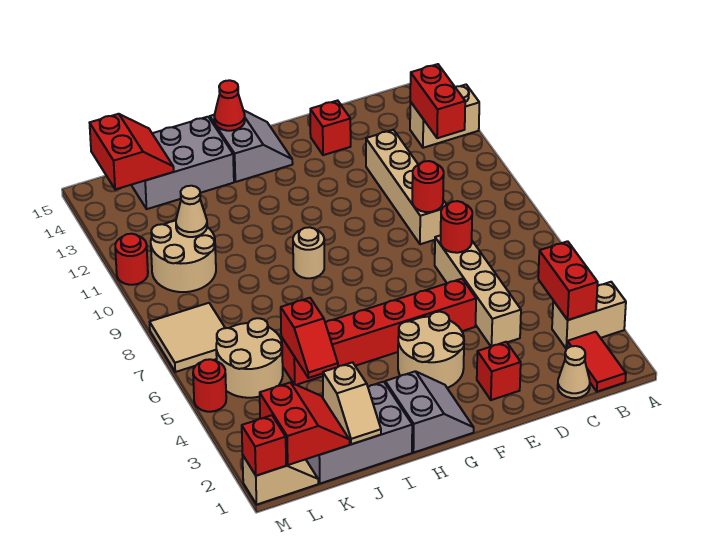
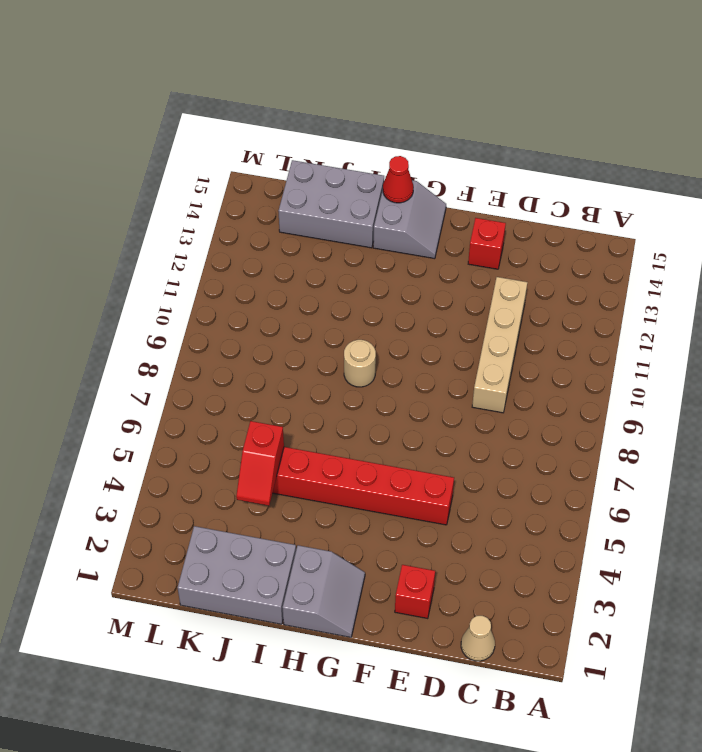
none -> tan 1x2 brick [552,282,626,349]
none -> tan 1x2 brick [410,85,479,148]
none -> red 1x2 tile [567,332,626,392]
none -> tan 1x4 brick [435,235,521,346]

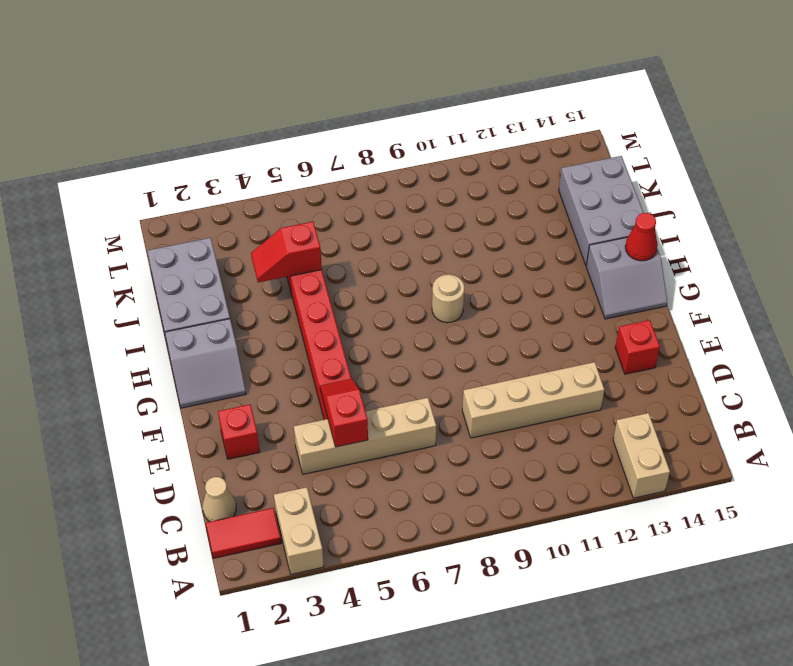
red 1x2 slope [320,379,368,447] -> none
none -> tan 2x2 round brick [398,312,464,388]
none -> tan 2x2 round brick [216,318,283,398]
none -> tan 2x2 round brick [151,221,216,292]
none -> tan 1x2 slope [243,456,318,504]

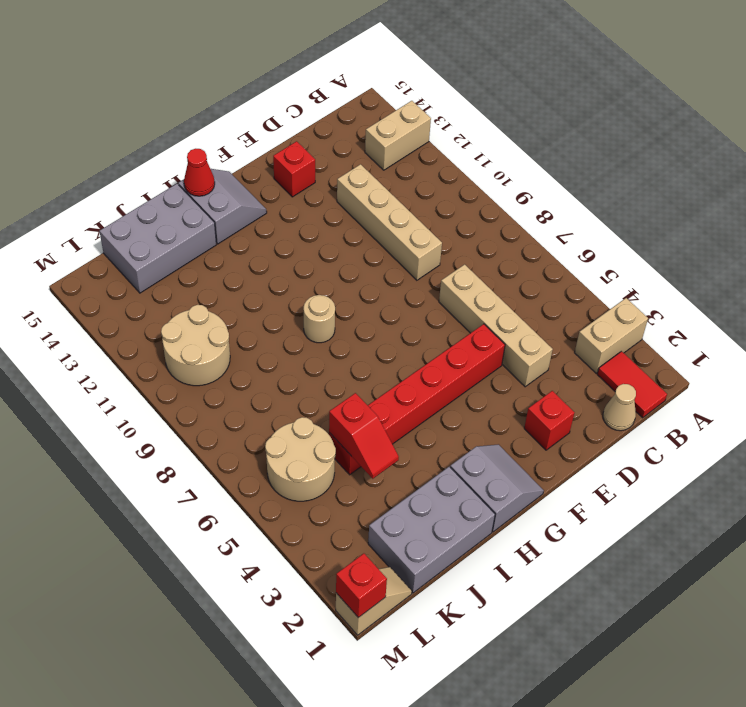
none -> tan 2x2 round brick [398,312,464,388]
none -> tan 2x2 tile [150,303,225,372]
none -> red 1x1 round brick [193,359,226,412]
none -> red 1x1 round brick [115,234,148,285]

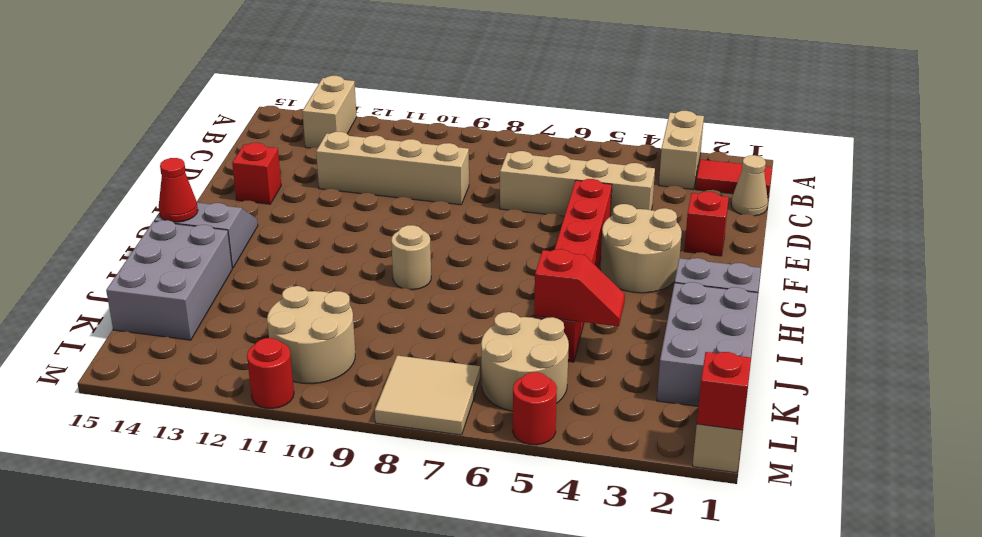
none -> red 1x2 brick [538,241,598,320]
none -> red 1x2 brick [410,64,465,138]
none -> red 1x1 round brick [440,201,472,253]
none -> red 1x1 round brick [412,161,444,212]

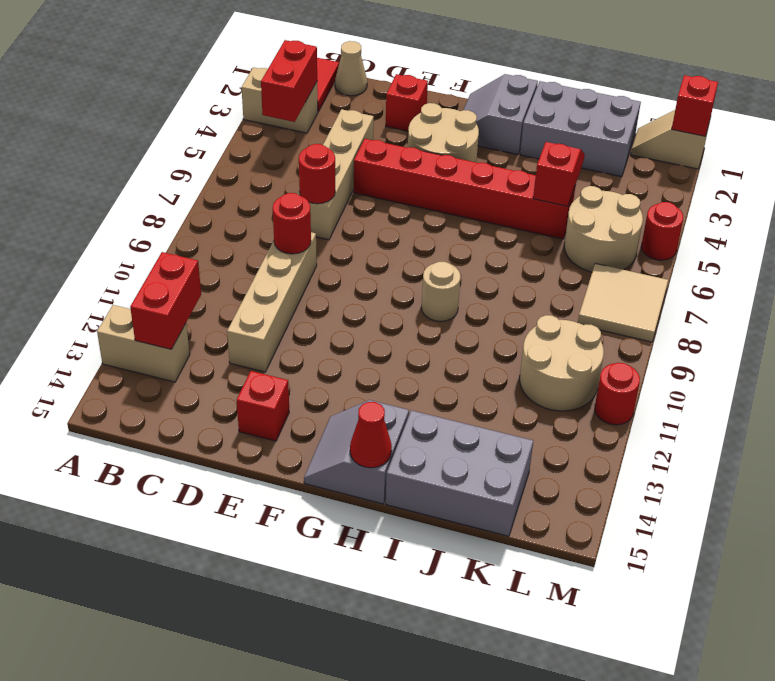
none -> tan 1x2 slope [323,362,381,444]
none -> red 2x2 slope [260,382,350,465]
none -> tan 1x1 cone [176,186,207,237]
none -> red 2x2 slope [90,114,174,190]

